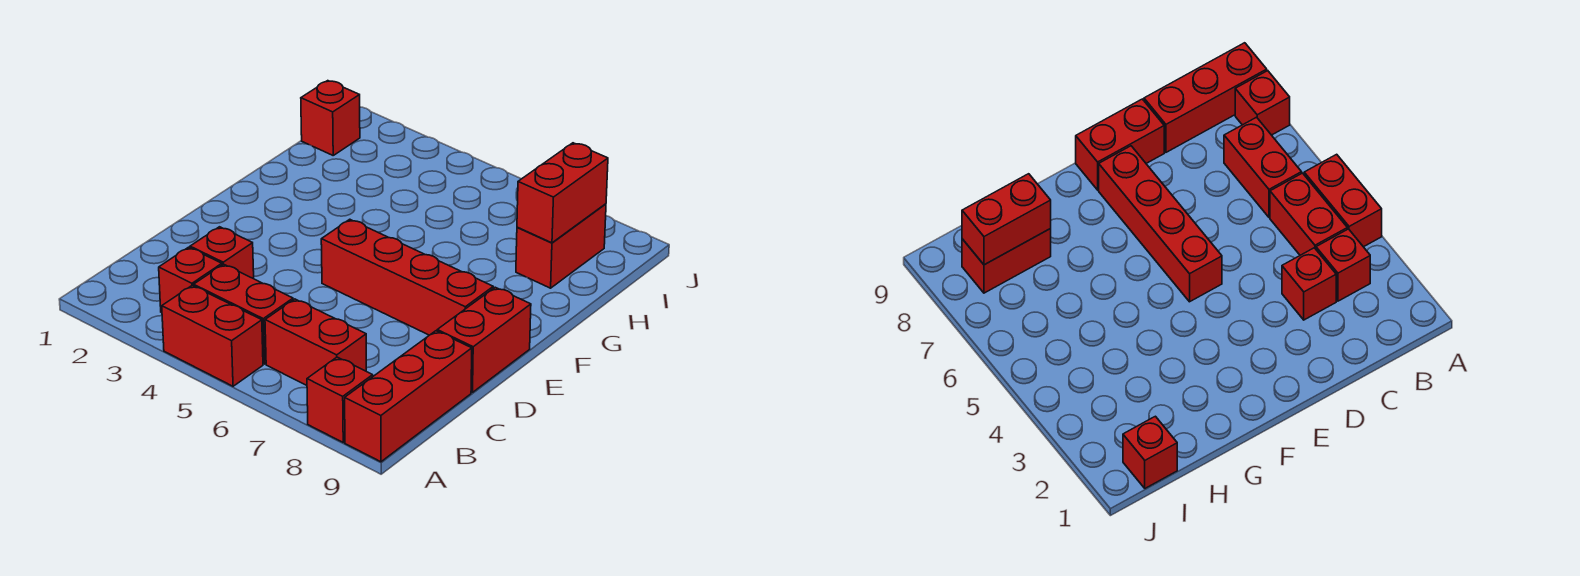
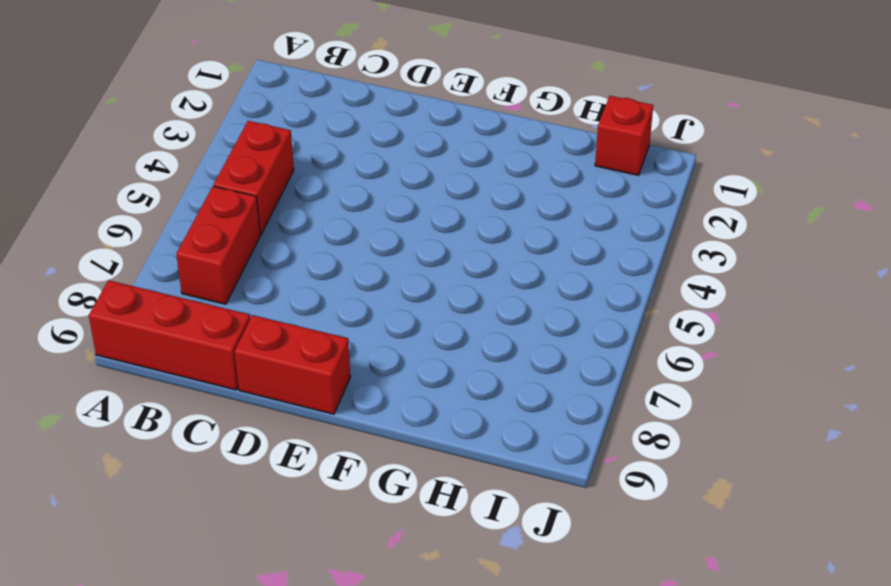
none -> red 1x2 brick [162,285,263,386]
none -> red 1x1 brick [307,357,373,442]
none -> red 1x1 brick [159,247,222,313]

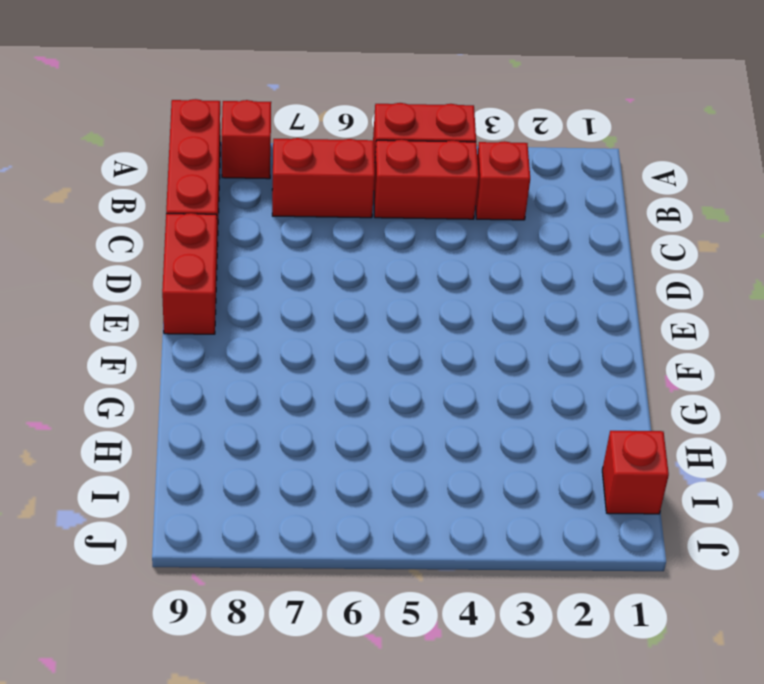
none -> red 1x1 brick [190,227,254,279]
none -> red 1x4 brick [321,219,493,335]
none -> red 1x2 brick [516,204,606,288]

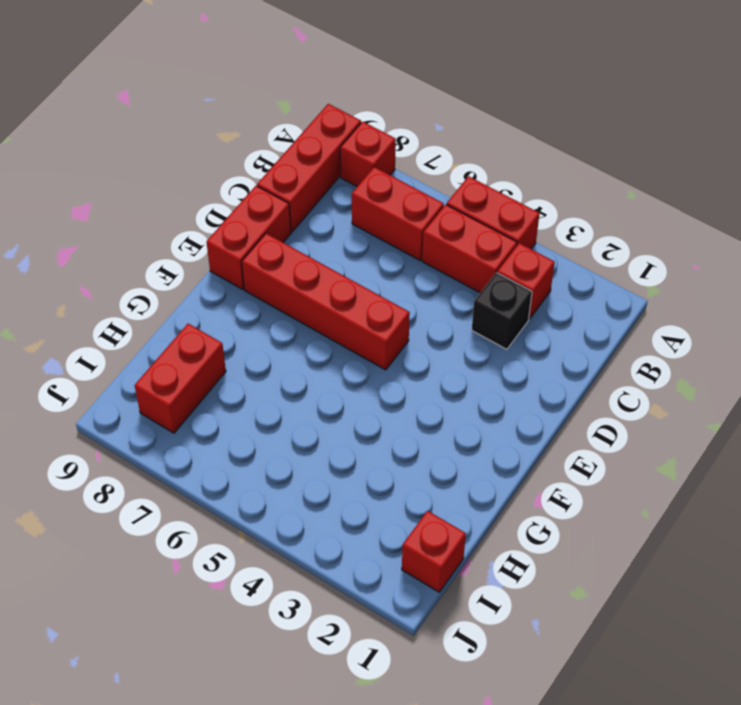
black 1x1 brick [472,273,532,349] -> red 1x1 brick [190,227,254,279]
none -> red 1x2 brick [517,143,608,243]

